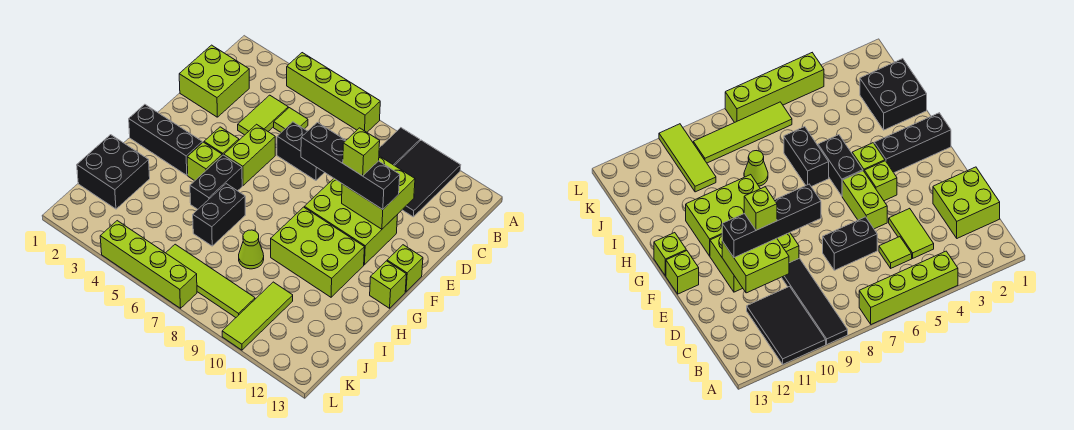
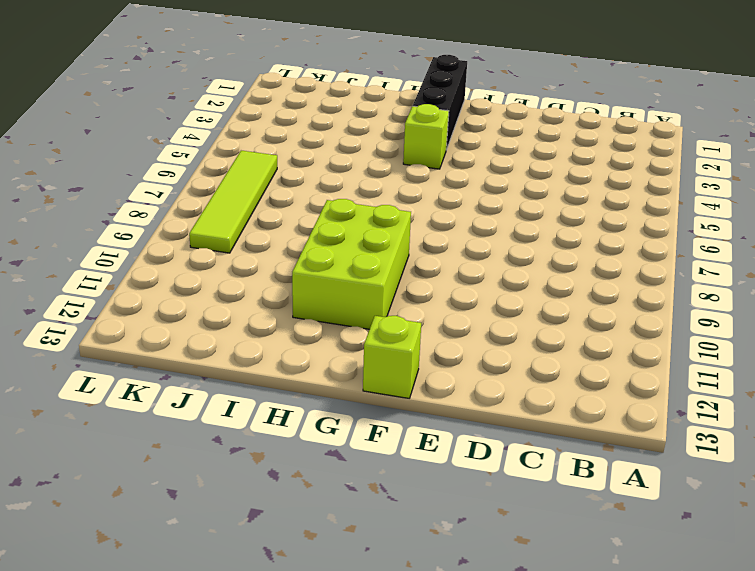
none -> lime 1x4 brick [287,53,380,132]
none -> black 1x4 tile [379,128,420,165]
none -> black 2x3 tile [394,140,461,217]

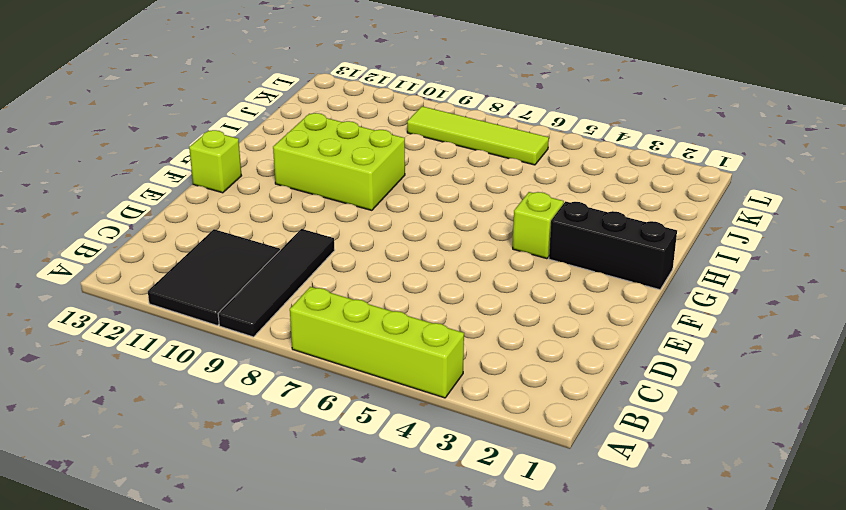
none -> lime 2x2 brick [179,45,249,117]
none -> lime 1x2 tile [238,95,288,135]
none -> lime 1x1 tile [274,108,308,132]

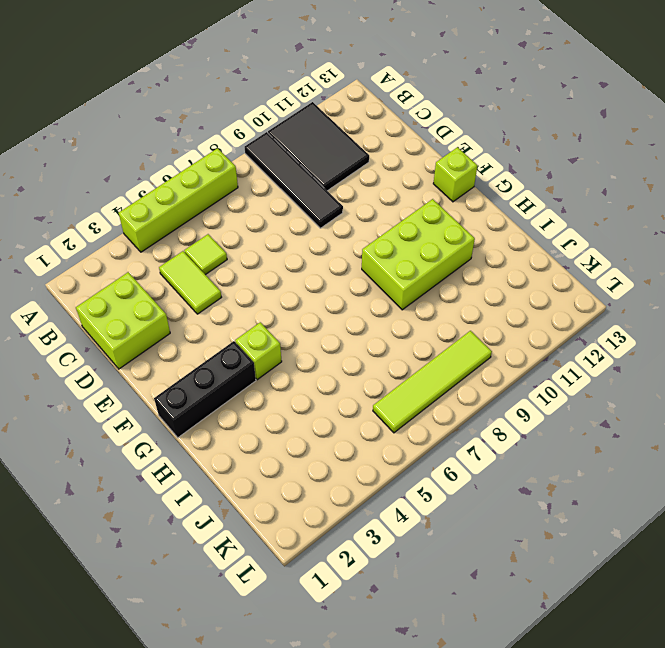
none -> black 1x2 brick [277,122,325,180]
none -> lime 1x2 brick [224,124,275,186]
none -> lime 2x3 brick [304,179,398,265]

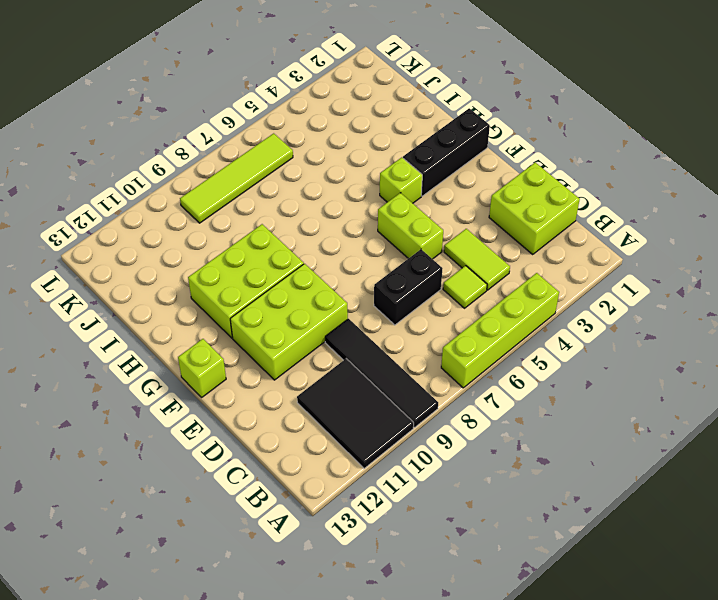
none -> lime 1x1 brick [204,127,239,155]
none -> black 1x2 brick [190,155,242,209]
none -> lime 1x1 brick [370,261,406,308]

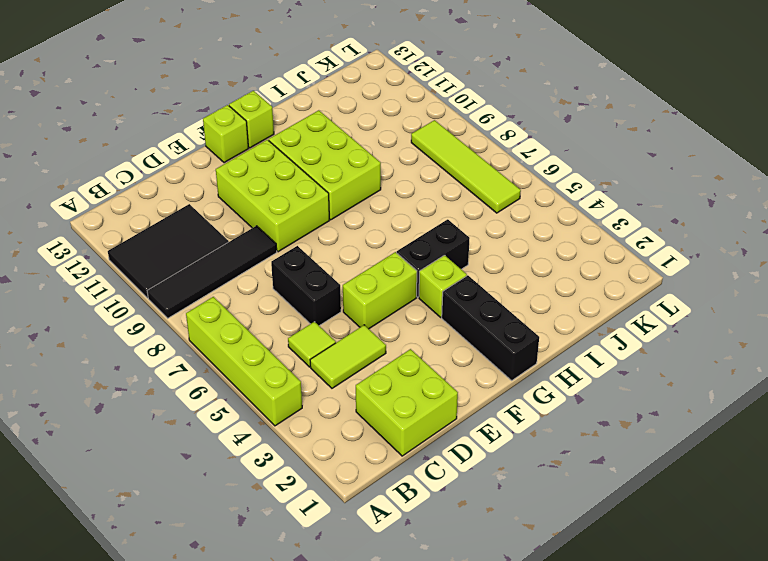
none -> lime 1x1 brick [204,127,239,155]
none -> black 1x2 brick [193,184,245,246]
none -> black 2x2 brick [77,135,150,209]

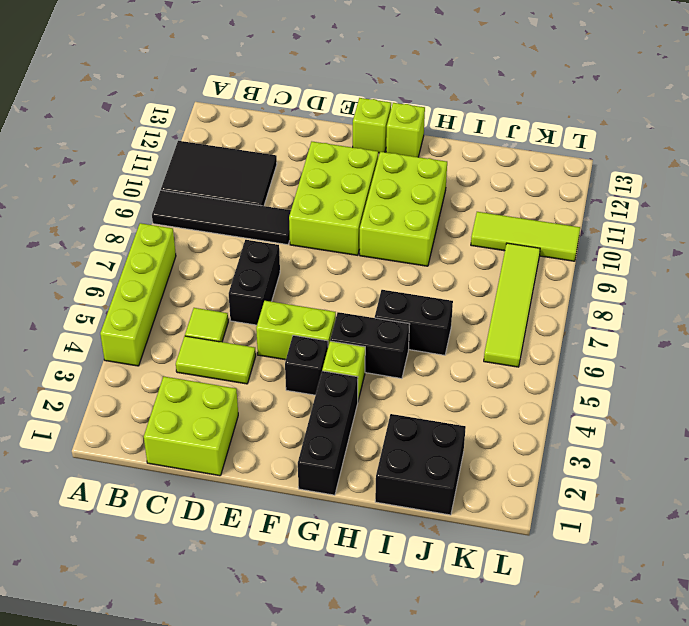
black 1x1 brick [285,335,328,395] -> lime 1x1 brick [204,127,239,155]
none -> lime 1x1 cone [239,230,264,269]
none -> lime 1x4 brick [100,221,197,308]
none -> lime 2x2 brick [342,156,415,229]

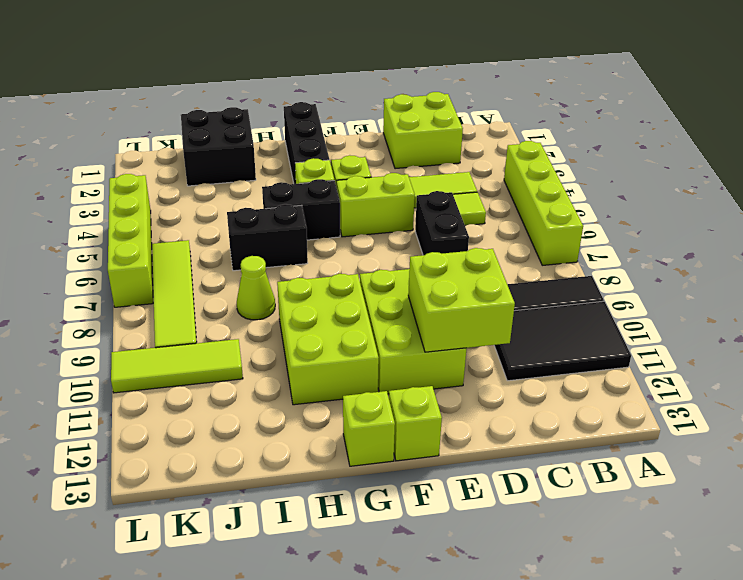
none -> black 1x4 brick [301,122,400,210]
none -> lime 1x1 brick [343,128,380,176]

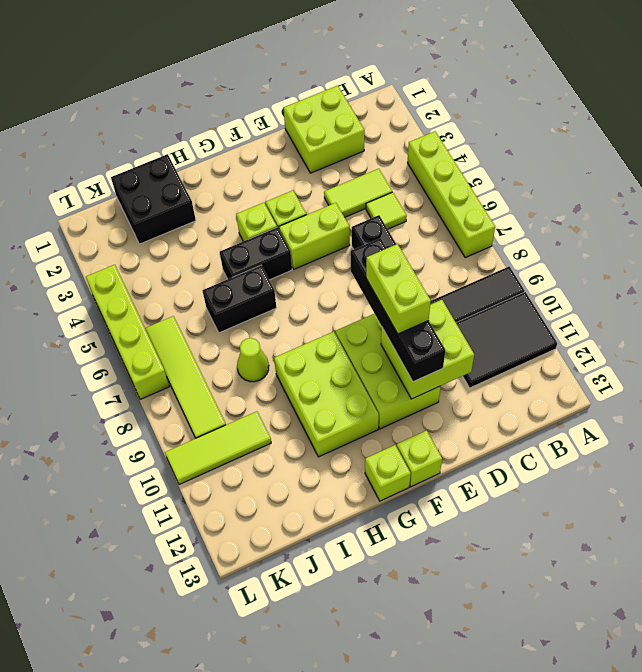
lime 1x2 brick [366,244,431,334] -> lime 1x1 brick [343,128,380,176]
none -> black 1x3 brick [129,104,202,175]

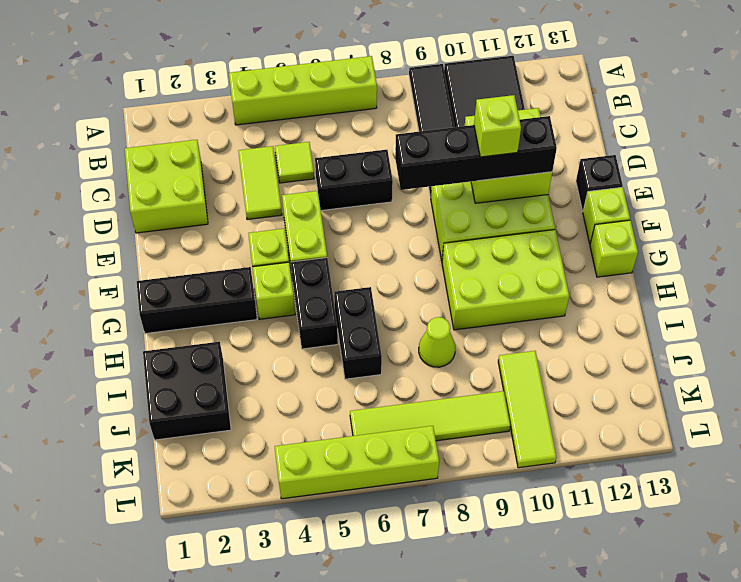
black 1x1 brick [576,155,623,211] -> none

